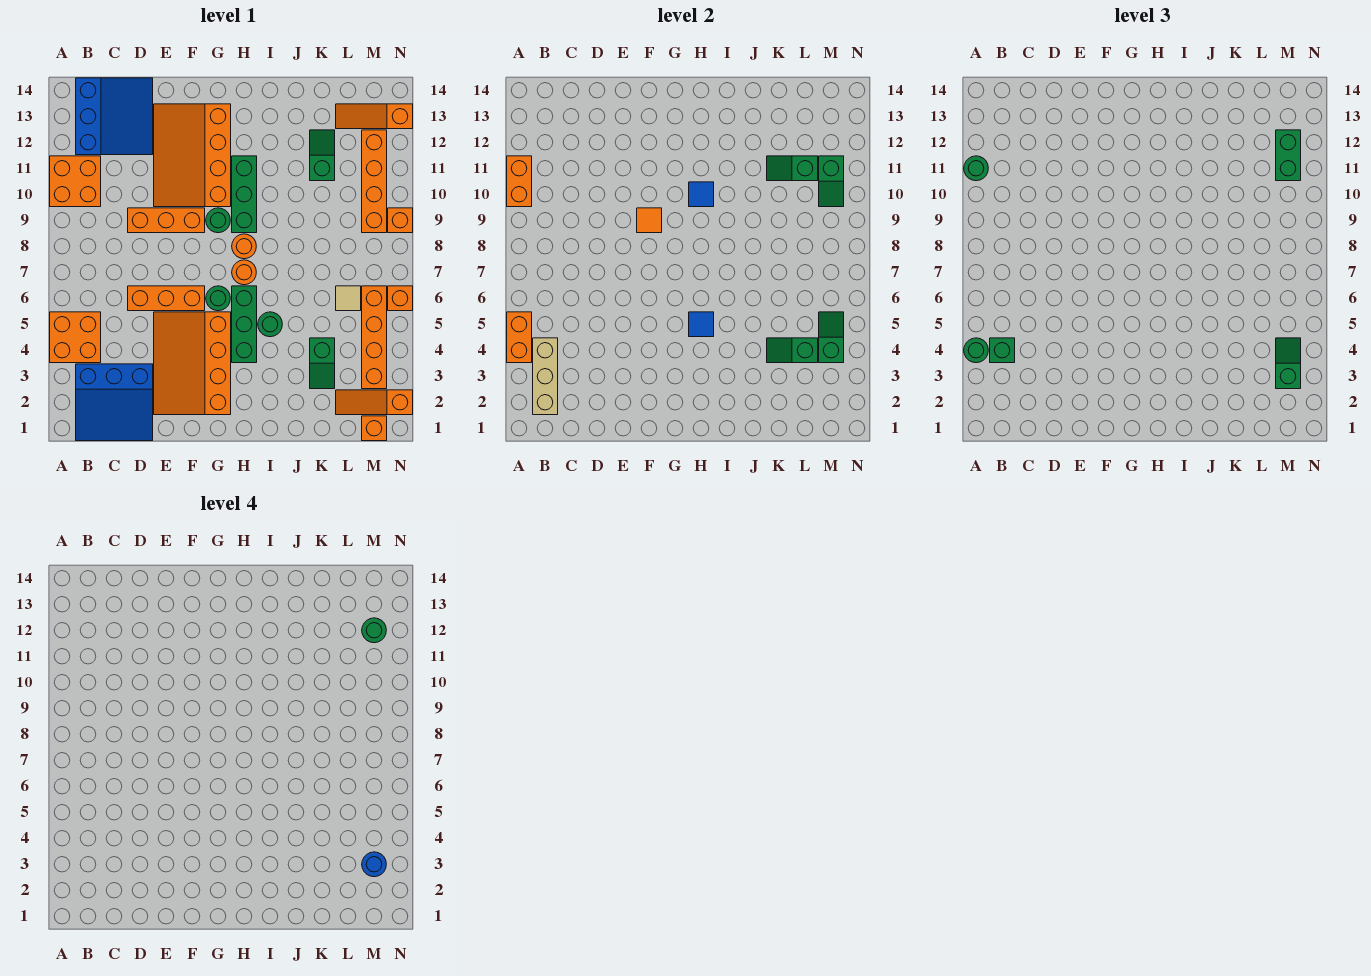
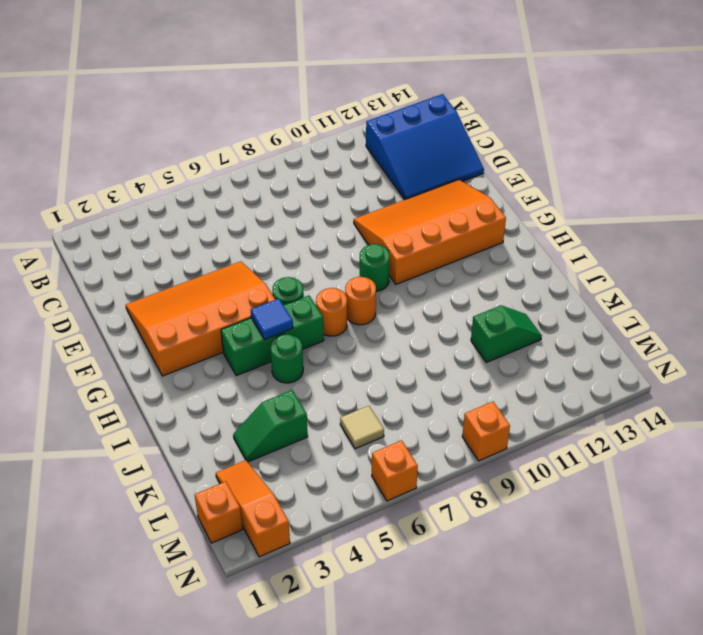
none -> orange 2x2 brick [50,312,101,363]
none -> orange 2x2 brick [50,156,101,207]
none -> blue 3x3 slope [76,364,153,441]
none -> orange 1x3 brick [128,286,205,311]

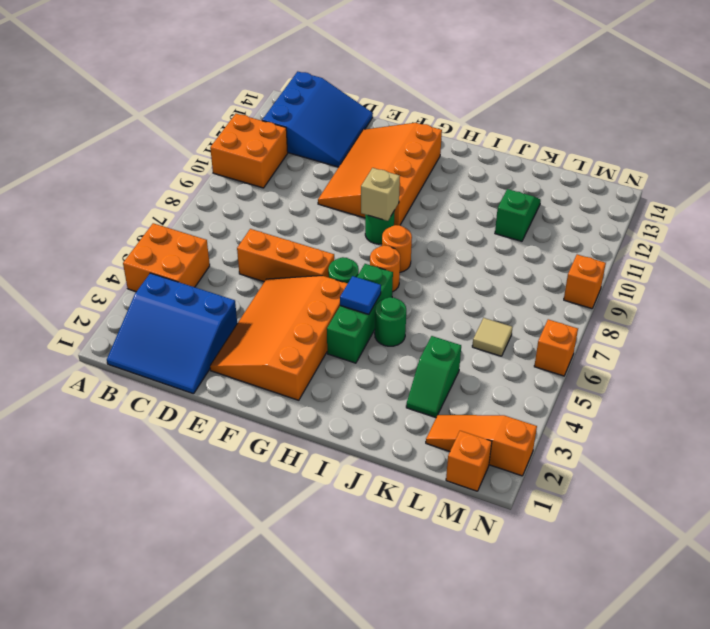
tan 1x1 brick [361,168,400,221] -> none
none -> orange 1x3 brick [128,208,205,233]
none -> green 1x3 brick [232,156,257,233]
none -> orange 1x3 slope [336,104,413,129]
none -> orange 1x4 brick [362,286,387,389]

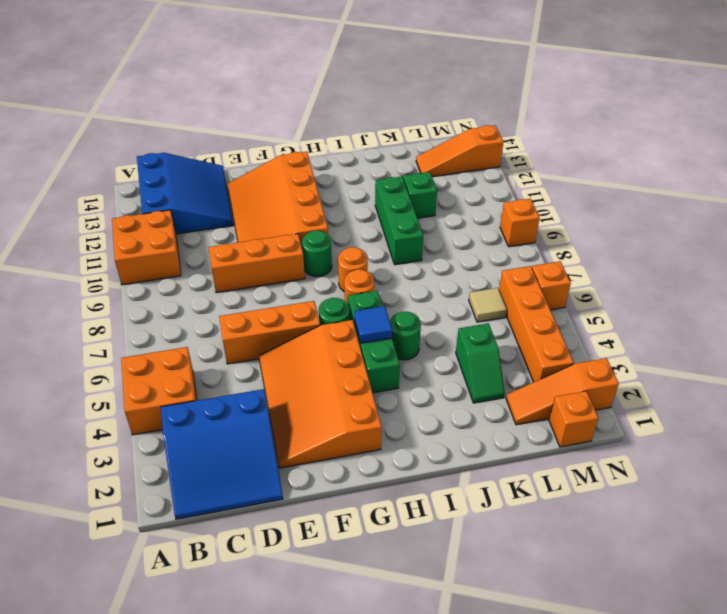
green 1x3 brick [375,176,423,265] -> green 1x3 brick moved to [232,156,257,233]
none -> orange 1x4 brick [362,130,387,233]
none -> orange 1x2 brick [507,312,532,363]
none -> orange 1x2 brick [507,156,532,207]
none -> tan 1x3 brick [533,338,558,415]

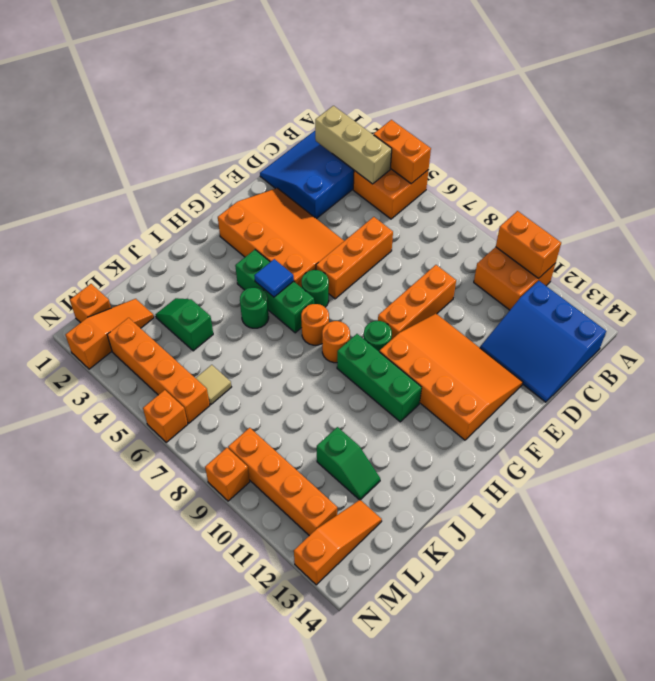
none -> orange 1x1 tile [637,208,662,233]
none -> blue 1x1 tile [689,182,714,207]
none -> green 1x2 slope [767,338,818,363]
none -> green 1x2 slope [767,156,818,181]

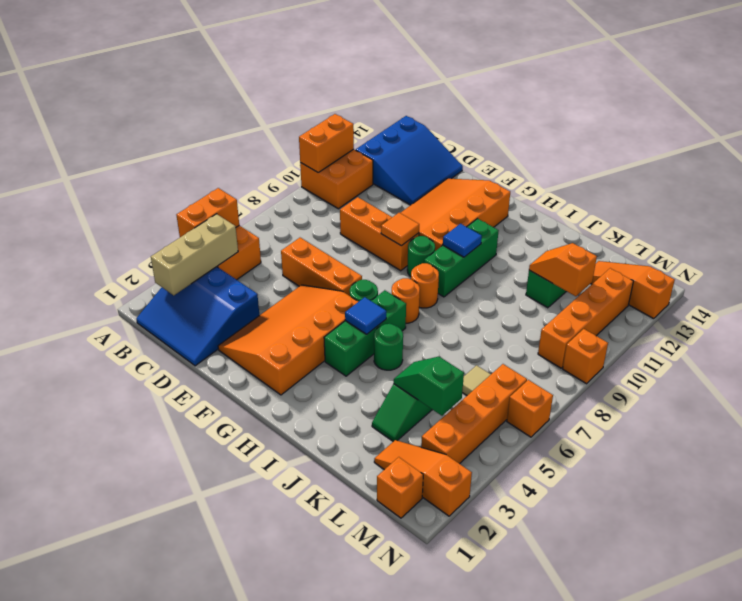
orange 1x2 slope [529,243,597,296] -> green 1x2 slope [767,156,818,181]
none -> green 1x2 slope [819,312,844,363]
none -> green 1x2 slope [819,156,844,207]
none -> green 1x1 round brick [964,338,988,363]
none -> green 1x1 round brick [964,156,988,181]

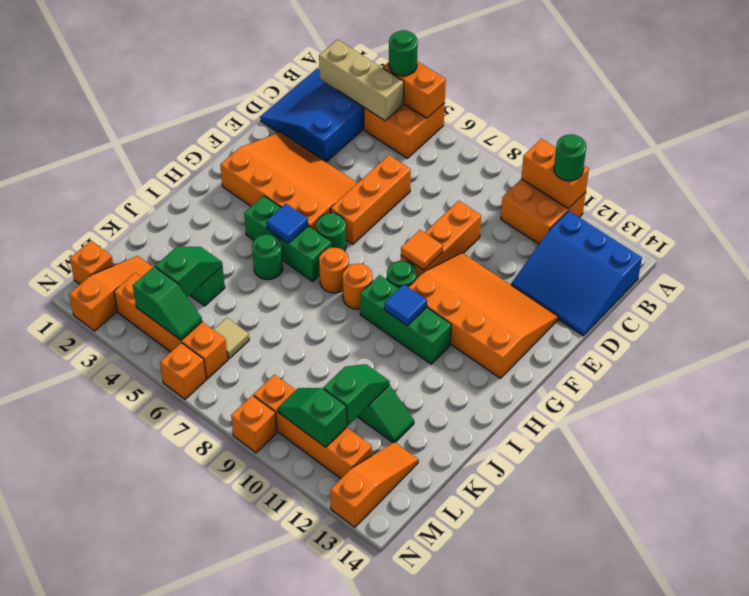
none -> green 1x1 brick [990,338,1015,363]
none -> green 1x2 slope [1276,338,1301,389]
none -> green 1x2 brick [1276,130,1301,181]
none -> blue 1x1 round brick [362,852,386,877]

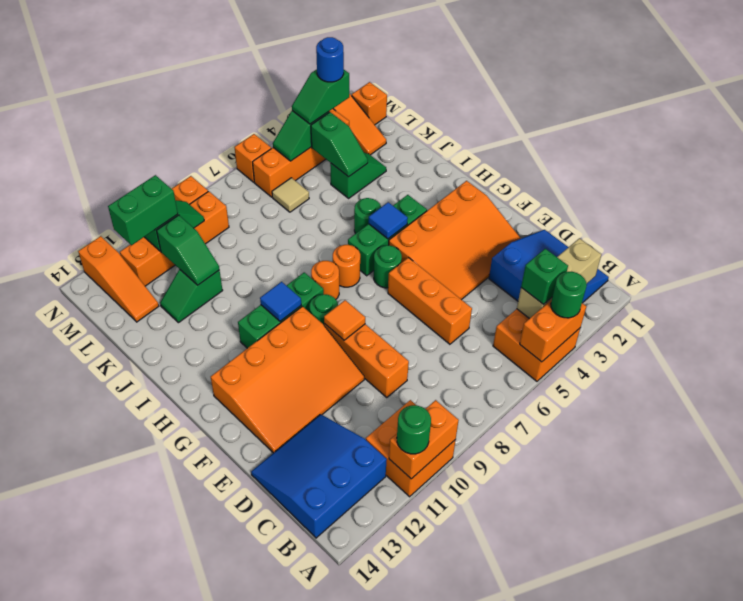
none -> green 1x1 round brick [362,618,386,643]

